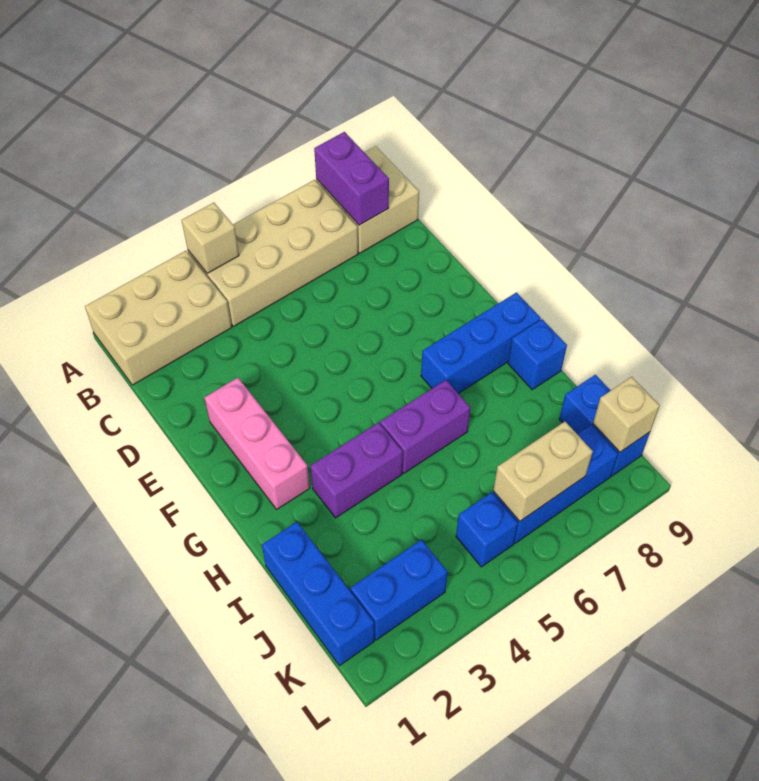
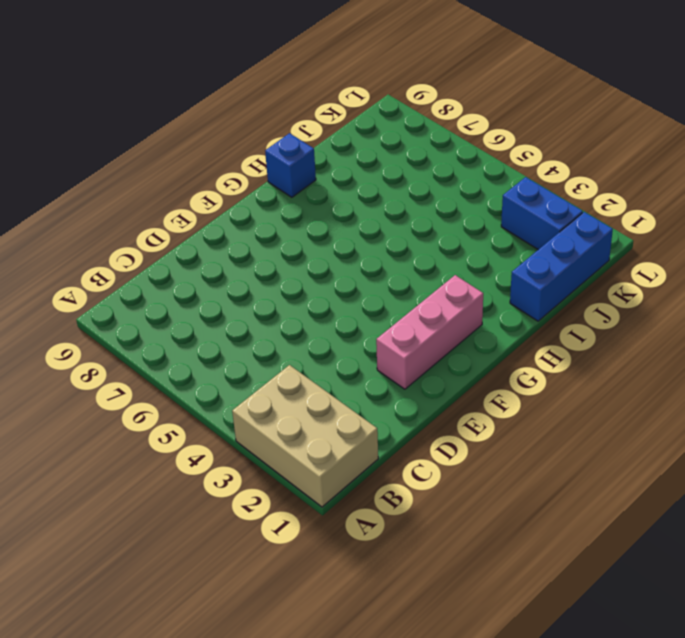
none -> tan 2x4 brick [188,180,358,326]
none -> tan 2x2 brick [316,146,419,253]
none -> blue 1x3 brick [421,293,541,394]

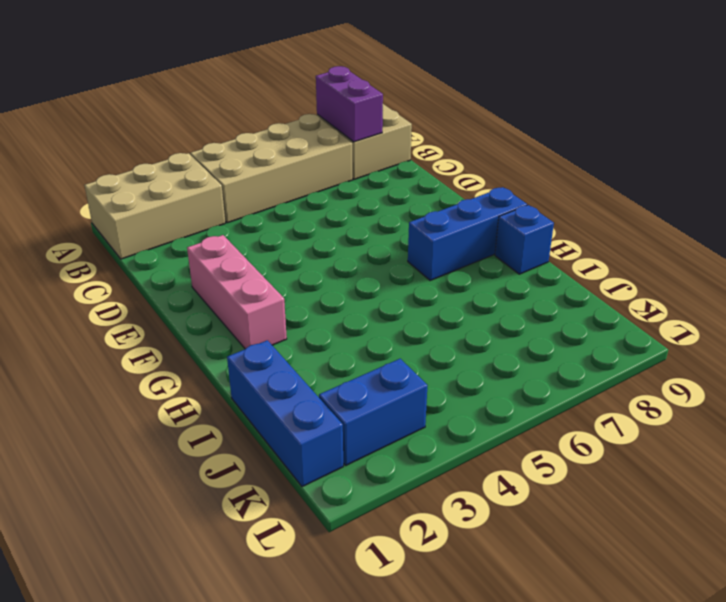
none -> purple 1x2 brick [310,423,403,518]
none -> purple 1x2 brick [380,380,470,473]
none -> blue 1x2 brick [559,375,650,476]

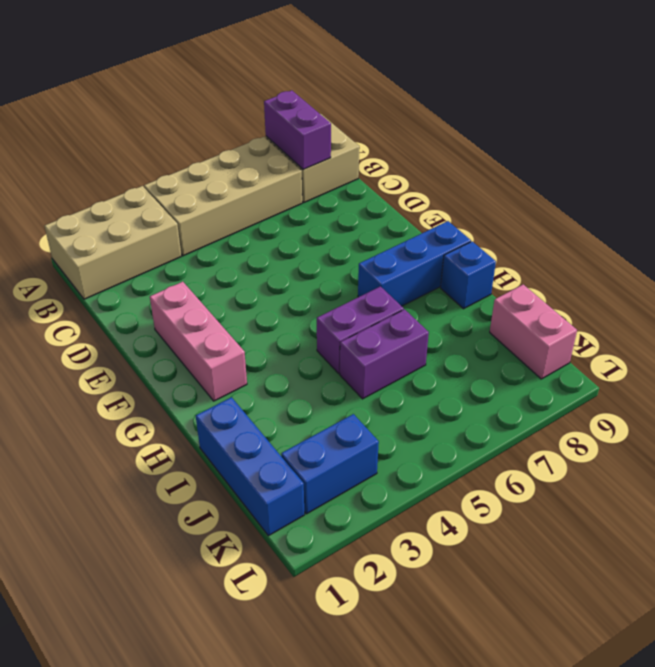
purple 1x2 brick [340,309,429,399] -> purple 1x2 brick moved to [310,423,403,518]
pink 1x2 brick [490,285,577,379] -> blue 1x2 brick [559,375,650,476]
none -> blue 1x1 brick [456,493,518,567]
none -> blue 1x3 brick [493,425,618,543]
none -> tan 1x1 brick [182,203,239,273]

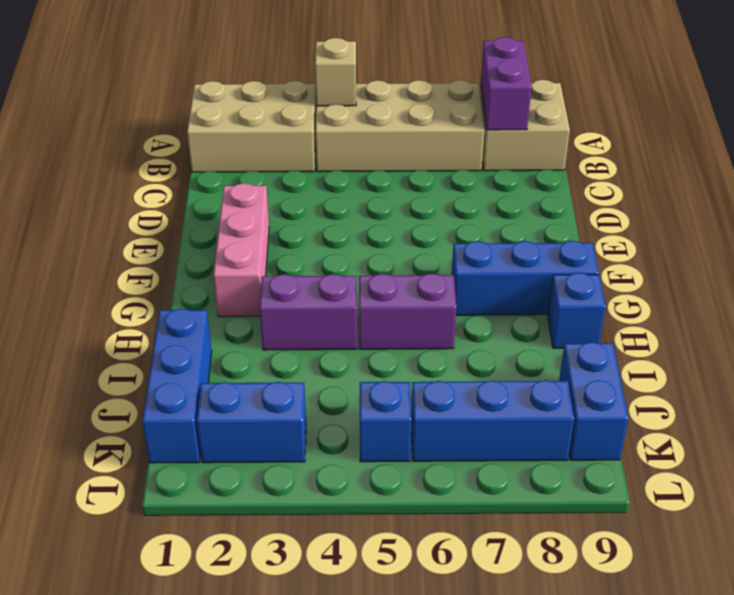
none -> tan 1x2 brick [493,422,593,521]
none -> tan 1x1 brick [593,377,660,452]

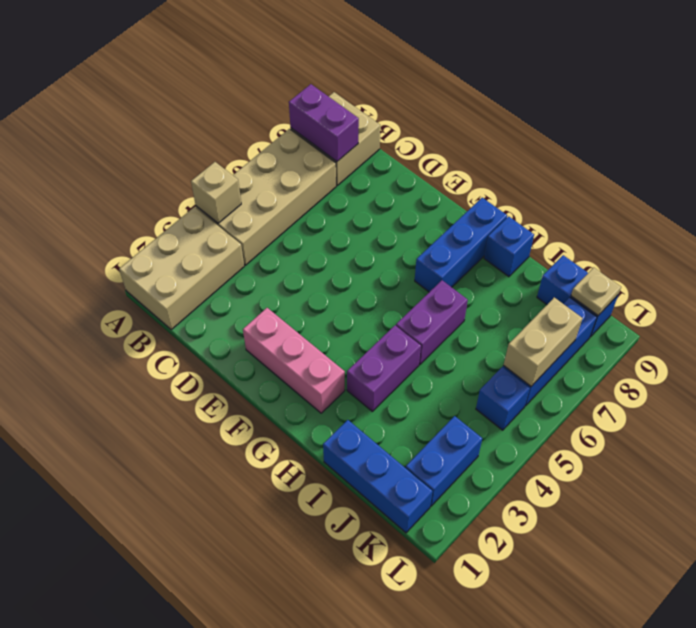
tan 1x1 plate [571,268,621,315] -> tan 1x1 brick [593,377,660,452]

